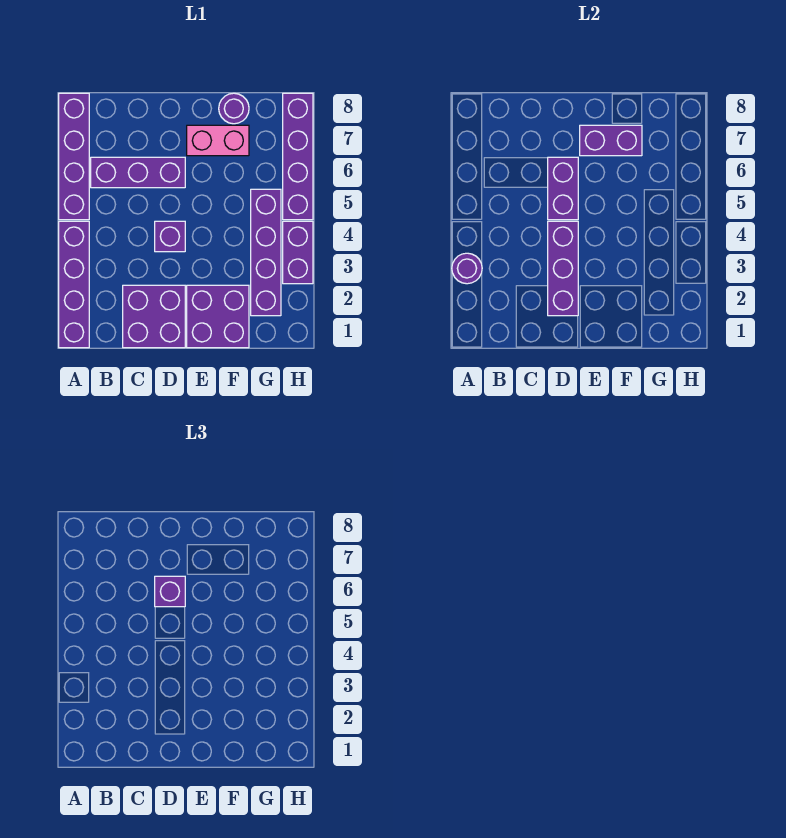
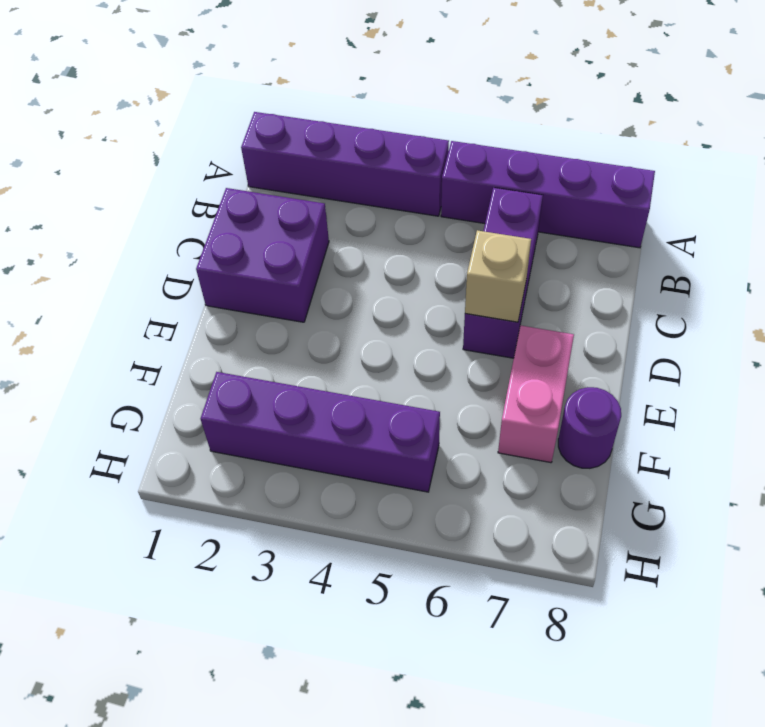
tan 1x1 brick [465,230,531,322] -> purple 1x2 brick [548,157,578,220]
none -> purple 1x1 brick [155,221,185,252]
none -> purple 2x2 brick [187,285,249,348]
none -> purple 1x2 brick [283,221,313,284]

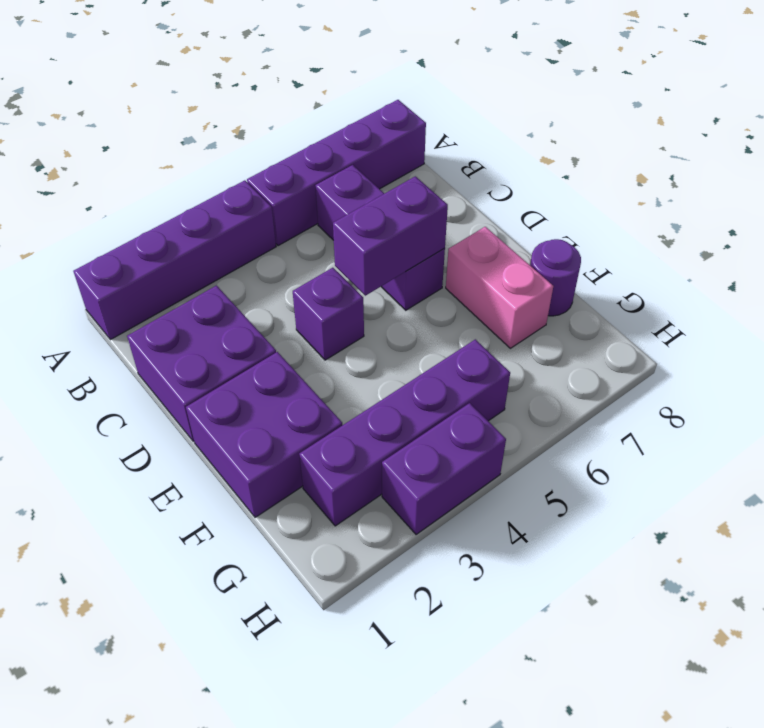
none -> purple 1x4 brick [283,93,313,220]
none -> purple 1x1 round brick [452,253,482,284]
none -> purple 1x3 brick [548,221,578,316]

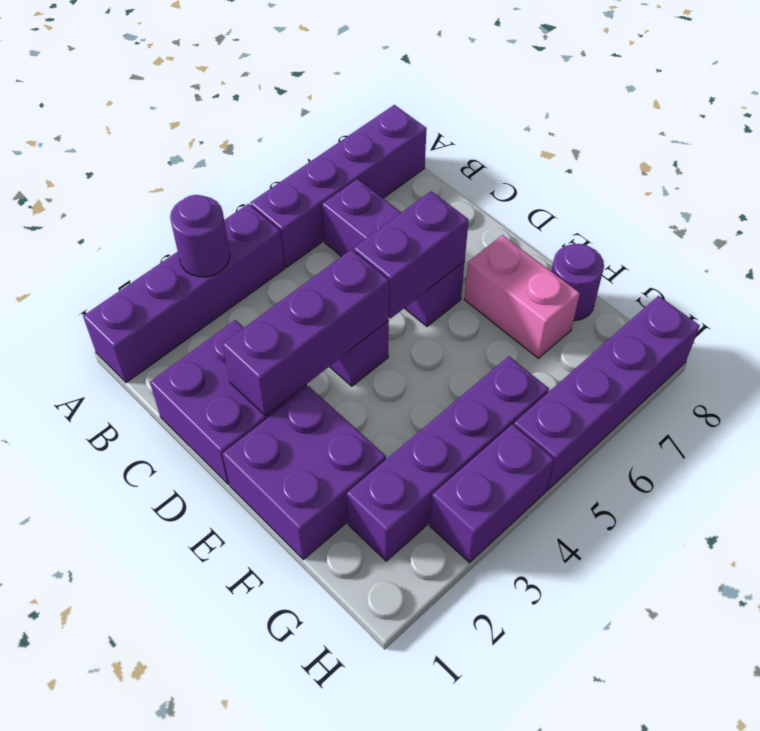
none -> purple 1x2 brick [580,125,642,156]
none -> purple 1x1 brick [155,576,185,607]

